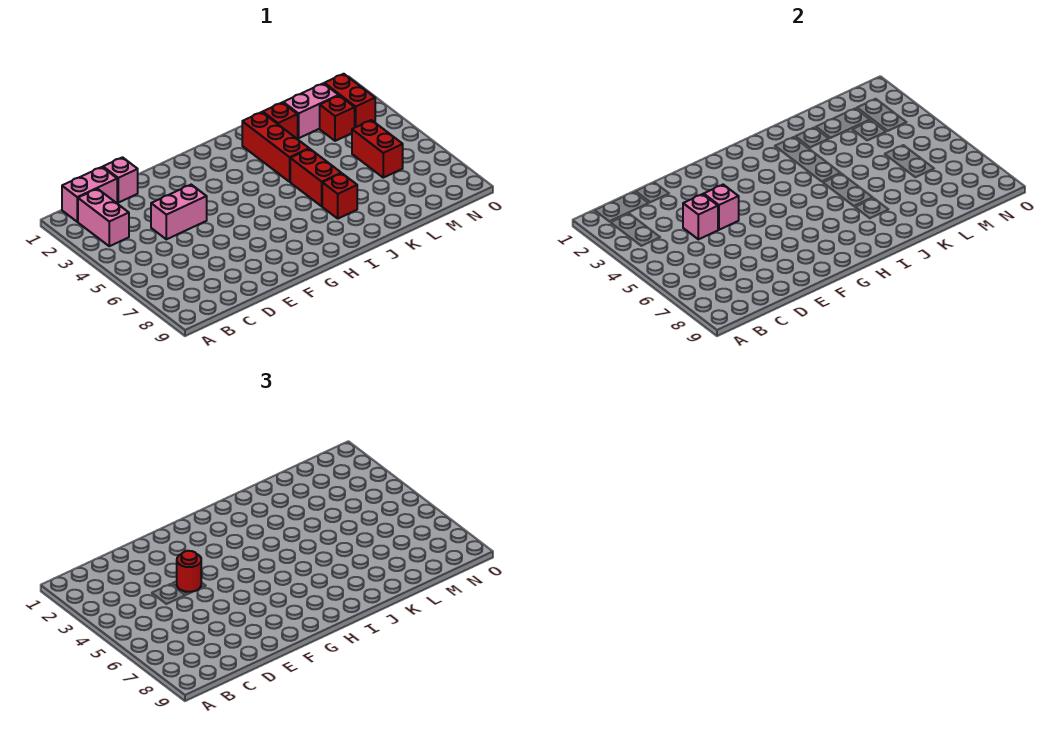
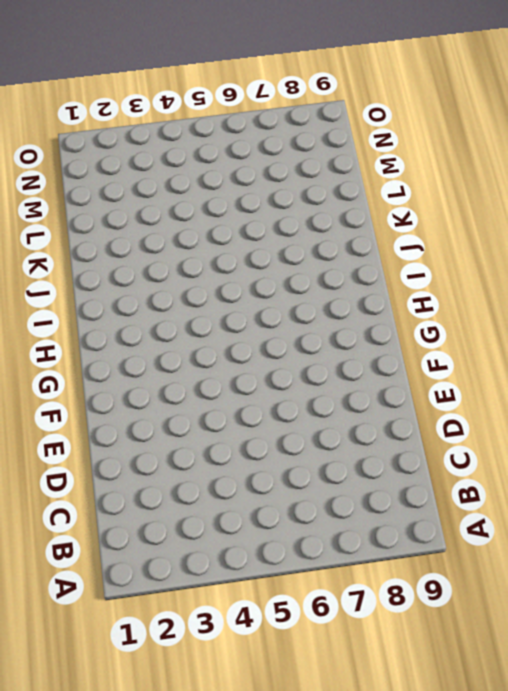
none -> pink 1x2 brick [62,167,117,222]
none -> pink 1x2 brick [78,189,129,246]
none -> pink 1x1 brick [103,157,138,203]

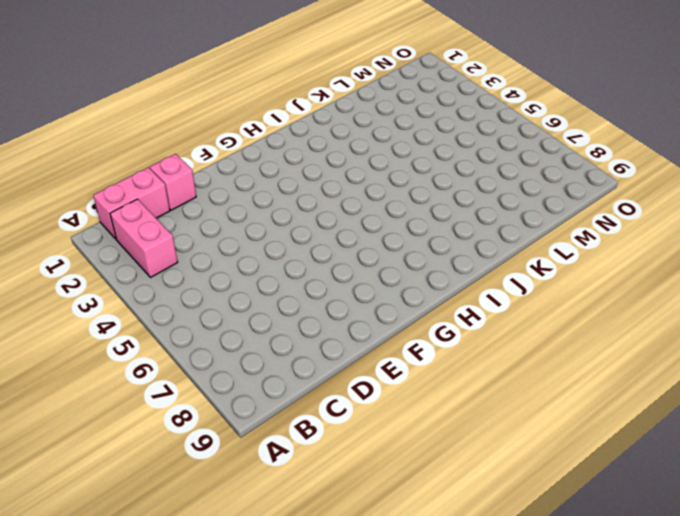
none -> pink 1x2 brick [151,185,207,239]
none -> red 1x3 brick [242,112,309,182]
none -> red 1x2 brick [290,149,341,206]

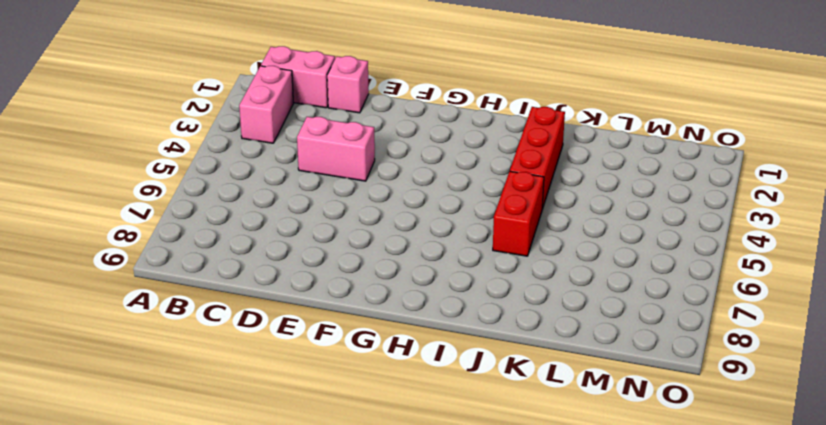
none -> red 1x1 brick [322,173,357,219]
none -> red 1x1 brick [263,103,298,139]
none -> pink 1x2 brick [283,83,339,138]

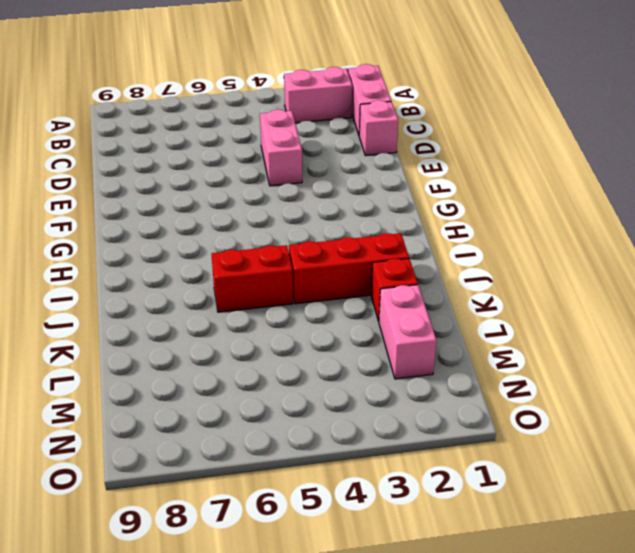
none -> red 1x1 brick [322,173,357,219]
none -> red 1x1 brick [320,96,355,141]
none -> red 1x2 brick [352,120,403,178]

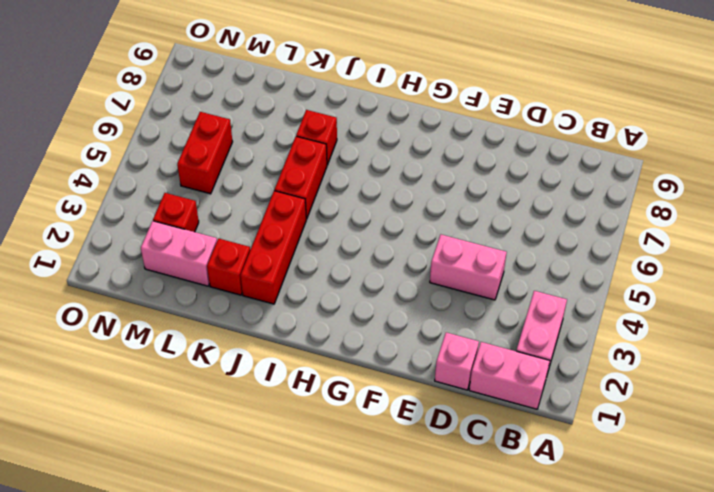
none -> red 1x2 brick [324,74,375,127]
none -> pink 1x1 brick [683,194,718,239]
none -> pink 1x1 brick [704,185,739,230]

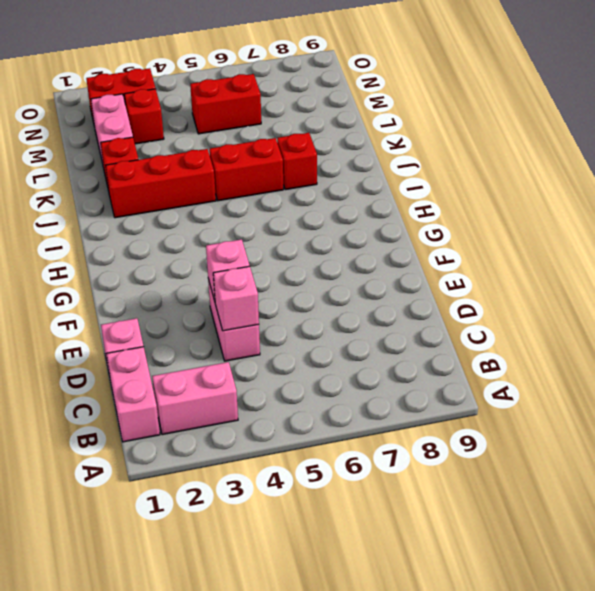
none -> red 1x1 round brick [177,551,201,592]

